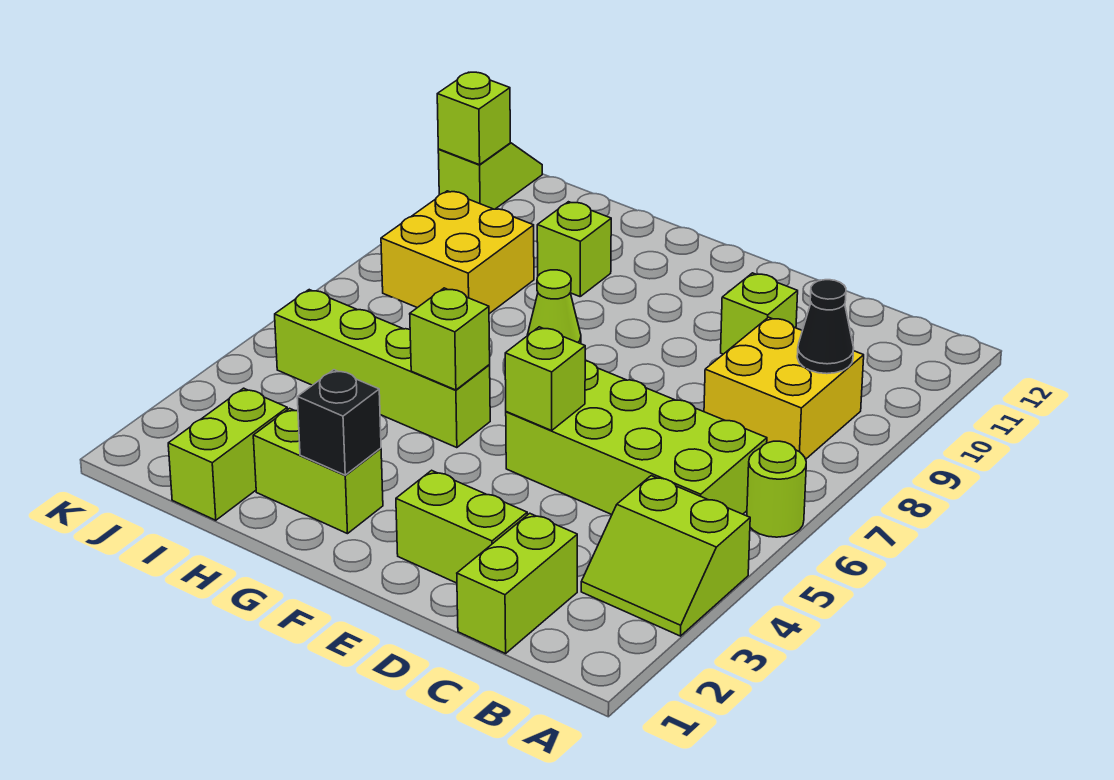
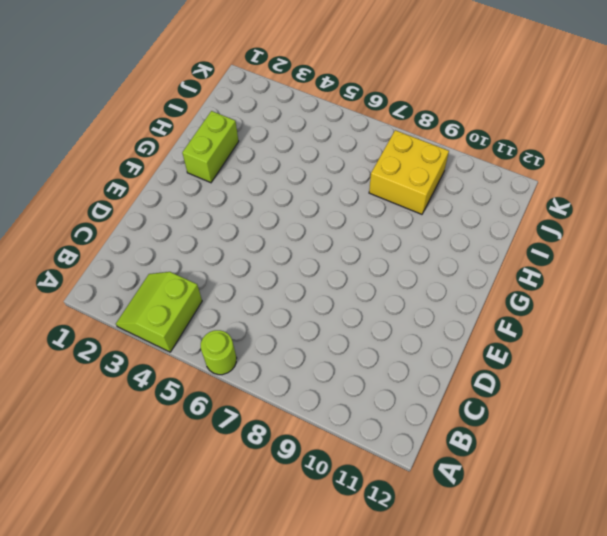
none -> lime 2x4 brick [506,361,767,514]
none -> yellow 2x2 brick [704,317,864,459]
none -> lime 1x2 brick [457,513,577,654]

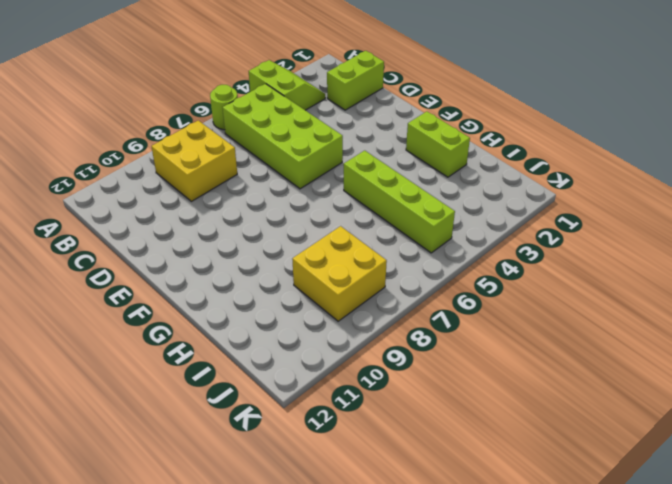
none -> lime 1x2 brick [396,470,527,583]
none -> lime 1x1 brick [721,273,798,354]
none -> lime 1x1 cone [527,270,581,344]

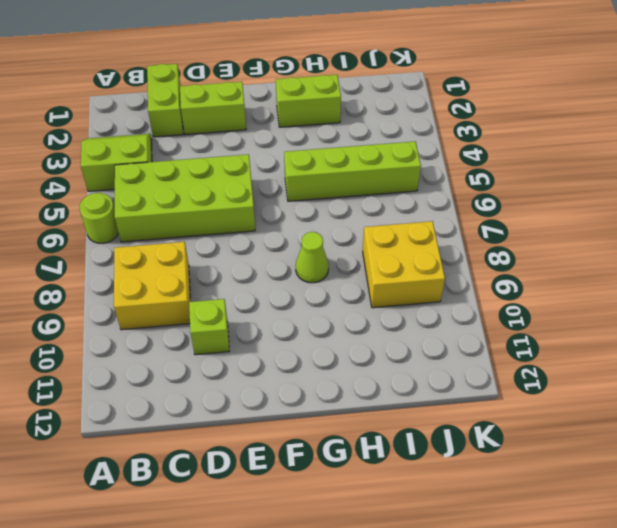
none -> lime 1x1 brick [537,202,611,297]
none -> lime 1x2 brick [168,388,287,520]
none -> lime 1x2 slope [438,143,542,209]

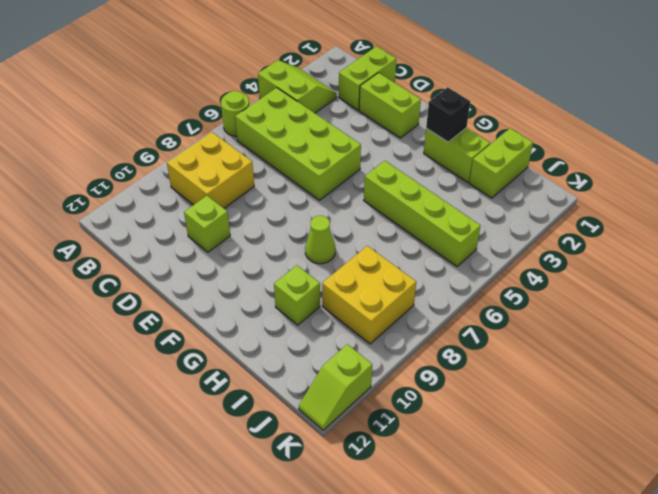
none -> black 1x1 cone [797,280,854,374]
none -> lime 1x1 brick [505,327,585,430]
none -> lime 1x1 brick [410,288,490,390]

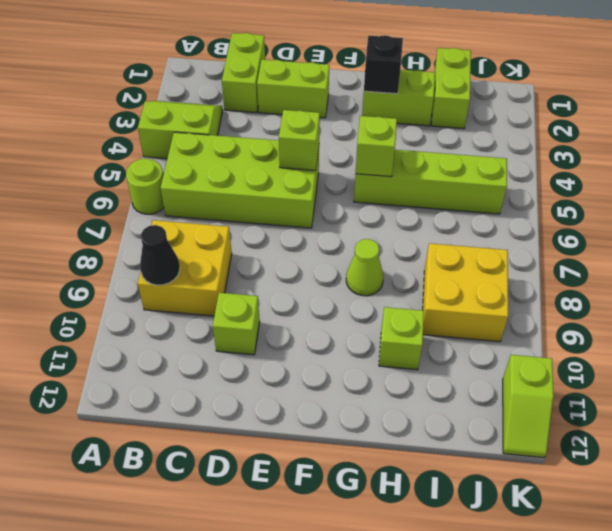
none -> lime 1x1 brick [437,72,510,165]

